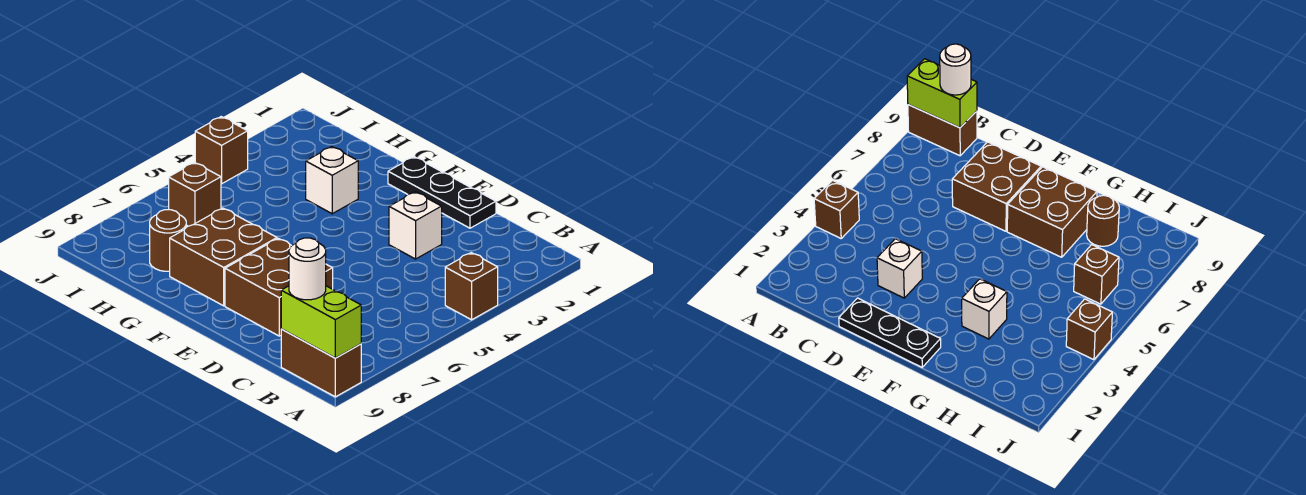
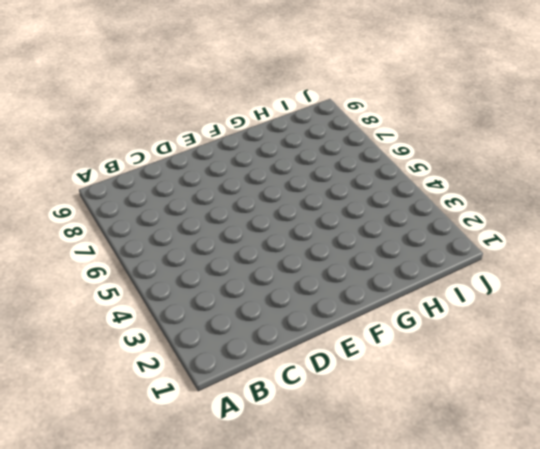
none -> brown 1x1 brick [445,253,498,320]
none -> brown 1x2 brick [281,329,361,397]
none -> black 1x3 plate [388,157,496,228]

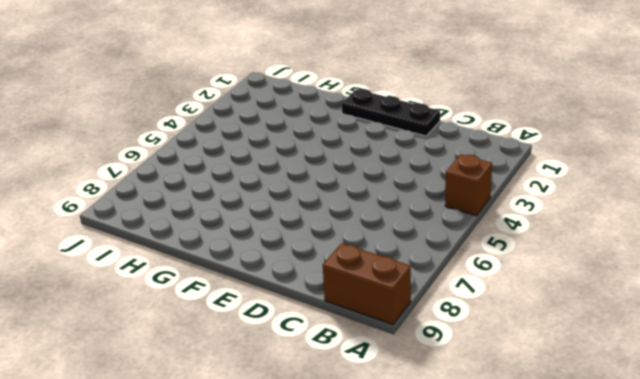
none -> white 1x1 brick [389,192,442,259]
none -> brown 2x2 brick [225,238,333,336]
none -> brown 2x2 brick [170,208,277,306]

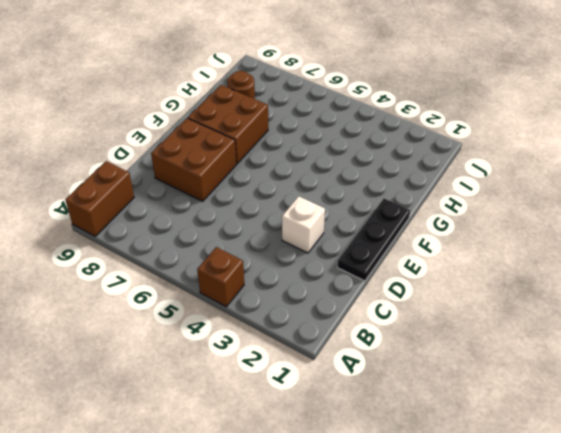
none -> white 1x1 brick [306,147,358,214]
none -> brown 1x1 brick [169,163,221,226]
none -> brown 1x1 brick [195,117,248,184]

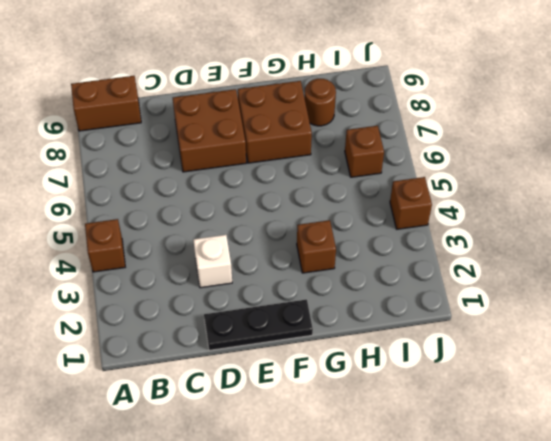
brown 1x1 brick [297,220,336,273] -> white 1x1 brick [306,147,358,214]
none -> lime 1x2 brick [281,286,361,358]
none -> white 1x1 round brick [289,238,326,300]

